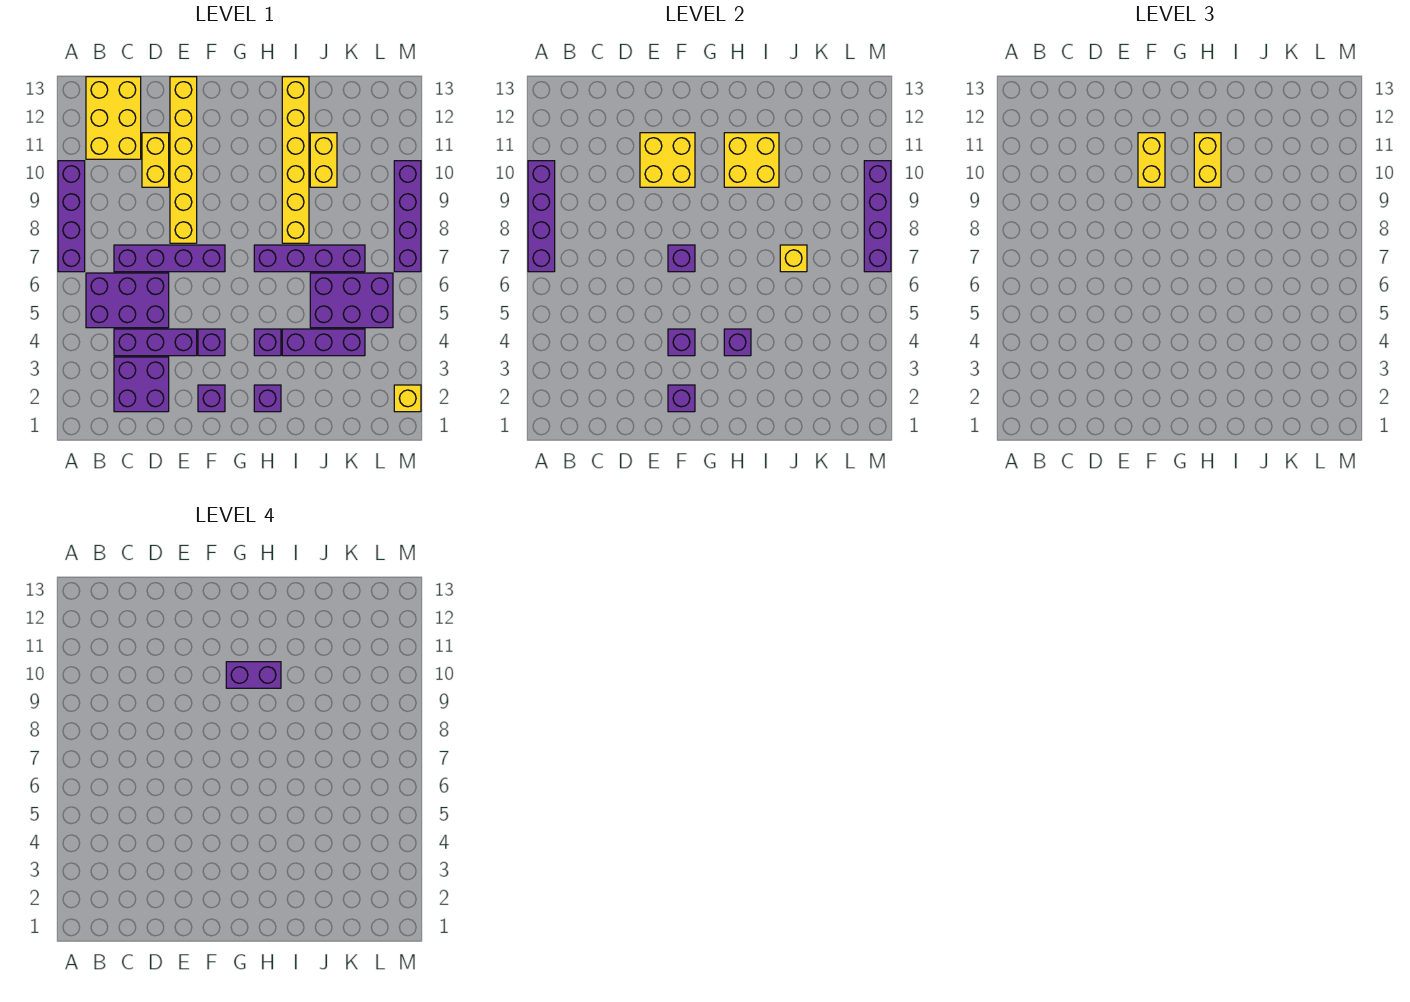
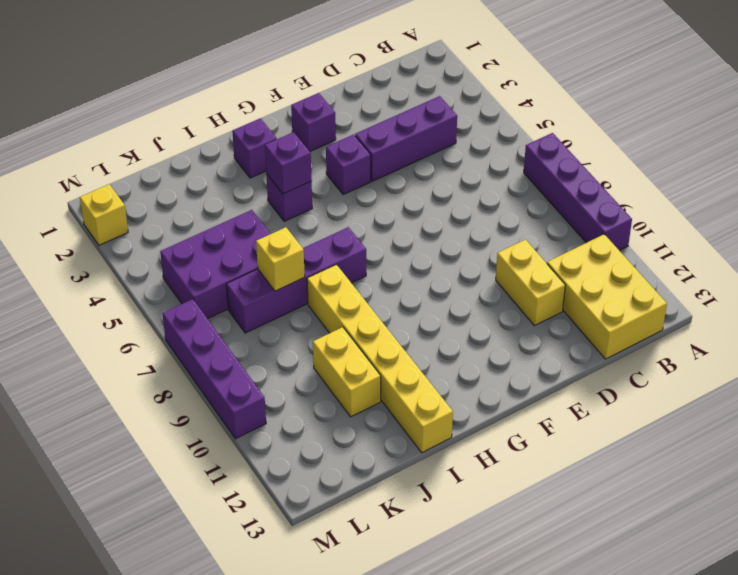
none -> purple 2x3 brick [86,273,169,328]
none -> purple 2x2 brick [114,357,169,412]
none -> purple 1x4 brick [114,245,225,272]
none -> yellow 1x6 brick [170,77,197,243]

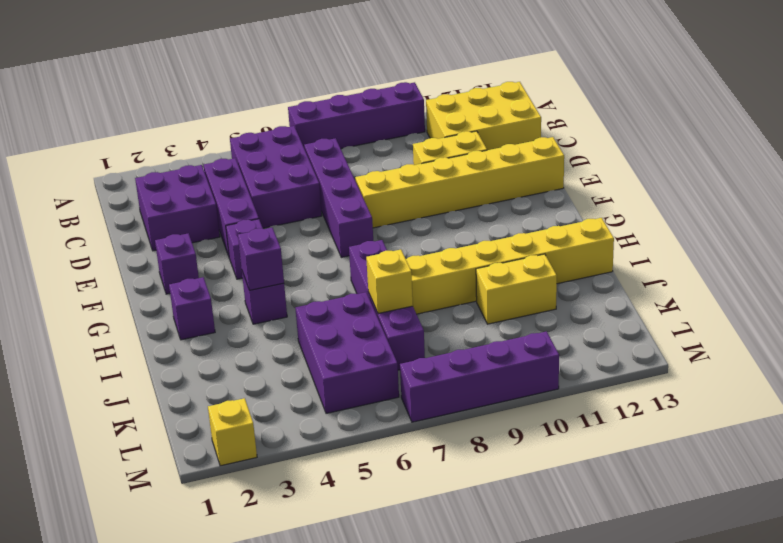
none -> purple 1x3 brick [282,329,365,356]
none -> purple 1x4 brick [528,161,555,272]
none -> yellow 2x2 brick [640,133,695,187]
none -> purple 1x1 brick [668,385,695,412]

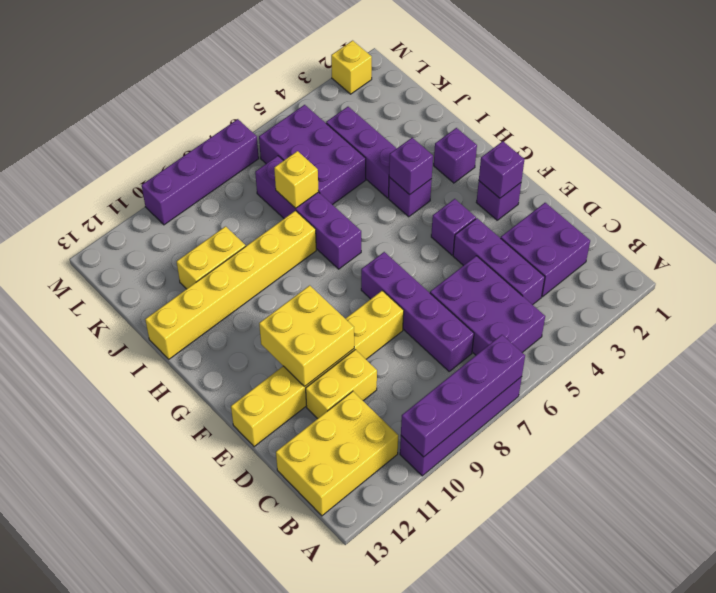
none -> purple 1x1 brick [668,329,695,356]
none -> purple 1x1 brick [668,245,695,272]
none -> yellow 2x2 brick [724,133,779,187]
none -> purple 1x4 brick [864,161,891,272]

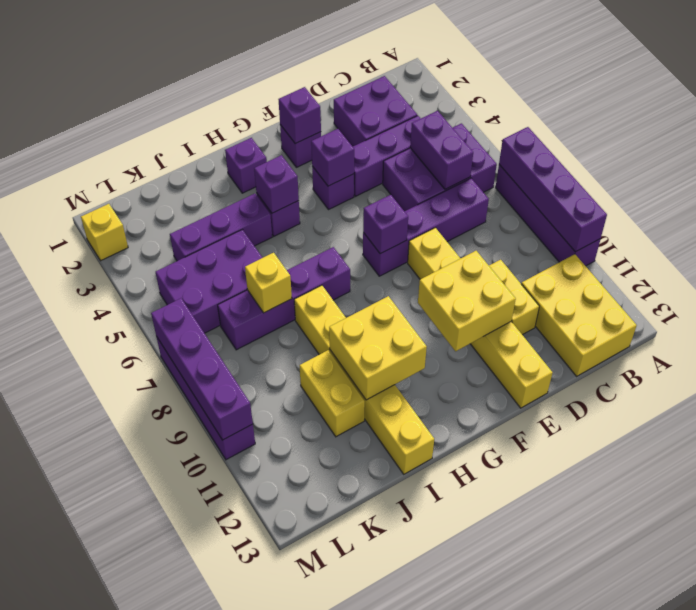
purple 1x2 brick [410,111,473,189] -> purple 1x2 brick turned to [226,662,281,688]
none -> yellow 1x2 brick [1138,133,1165,187]
none -> yellow 1x2 brick [1194,133,1221,187]

